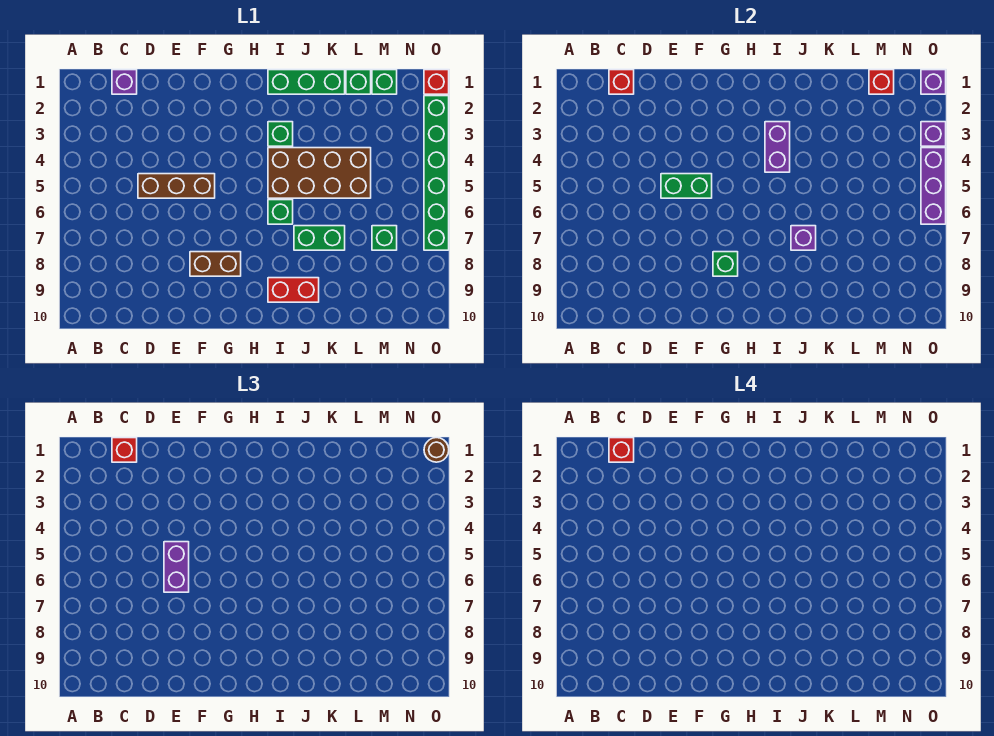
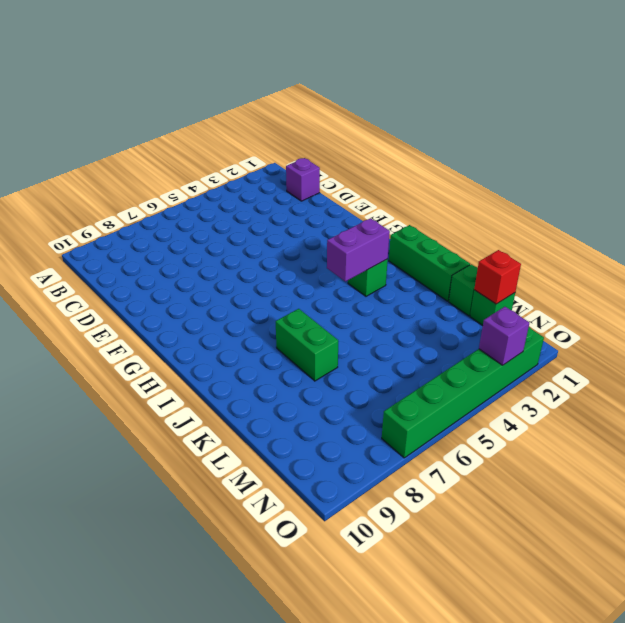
none -> brown 1x3 brick [138,174,215,198]
none -> brown 1x2 brick [190,252,241,276]
none -> brown 2x4 brick [268,148,371,198]

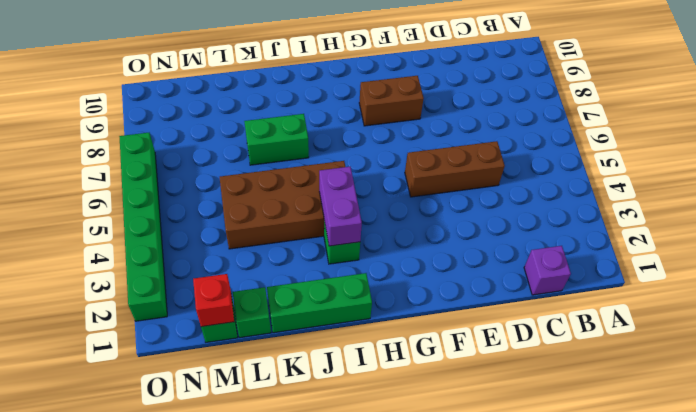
none -> green 1x1 brick [268,200,293,224]
none -> red 1x2 brick [268,278,319,302]
none -> green 1x1 brick [372,226,397,250]

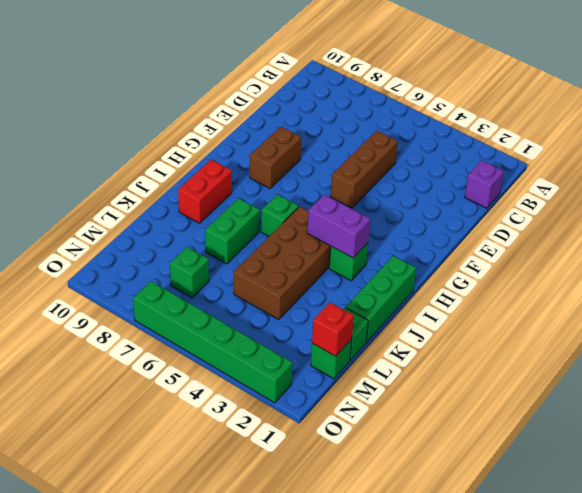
none -> red 1x1 brick [424,70,449,94]
none -> red 1x1 brick [609,70,634,94]
none -> green 1x2 brick [661,174,712,198]

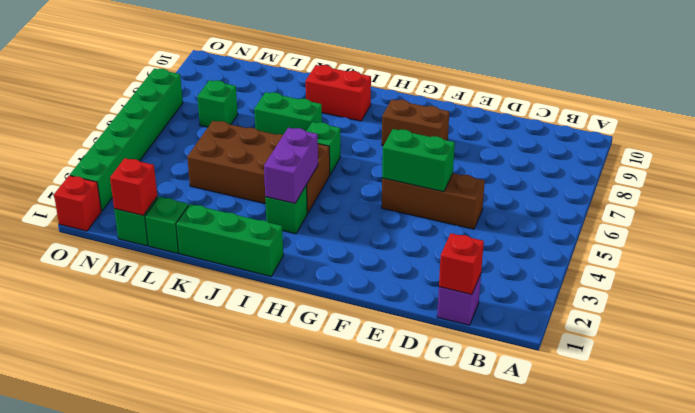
none -> green 1x1 brick [713,252,738,276]
none -> purple 1x1 brick [791,226,816,250]
none -> purple 1x1 brick [921,70,946,94]

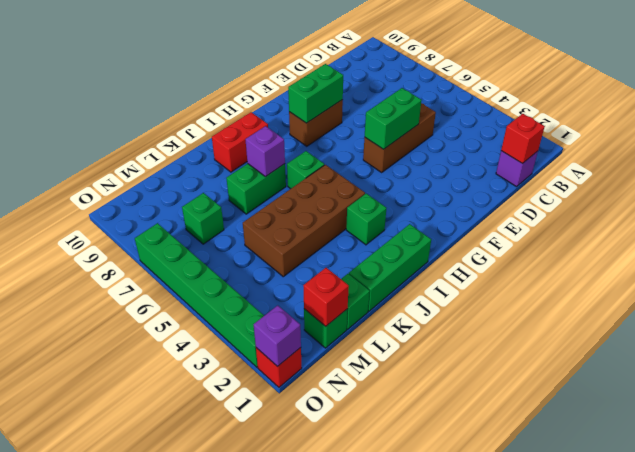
green 1x2 brick [288,64,343,123] -> green 1x1 brick [713,252,738,276]
none -> purple 1x2 brick [765,122,790,172]
none -> purple 1x1 brick [921,122,946,146]
none -> purple 1x3 brick [921,148,946,224]

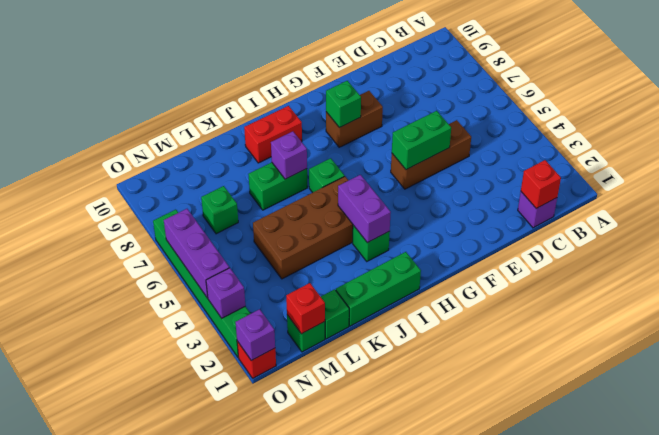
none -> red 1x1 brick [112,438,137,462]
none -> purple 1x2 brick [164,542,189,592]
none -> brown 1x1 round brick [424,438,449,462]

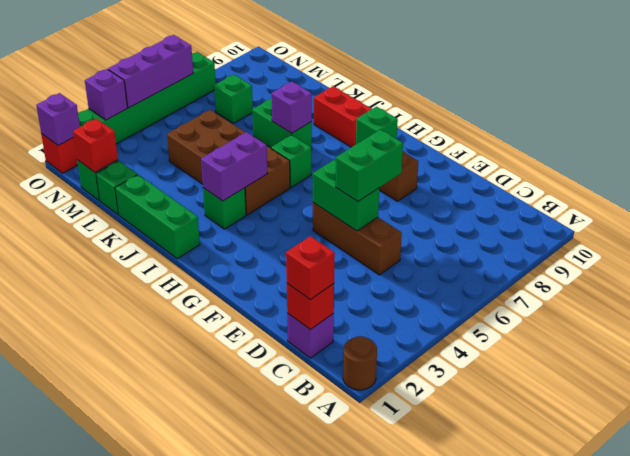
brown 1x1 round brick [343,336,377,390] -> brown 1x1 round brick moved to [424,438,449,462]
green 1x2 brick [336,130,403,202] -> purple 1x2 brick [164,542,189,592]
none -> red 1x1 brick [609,438,634,462]

